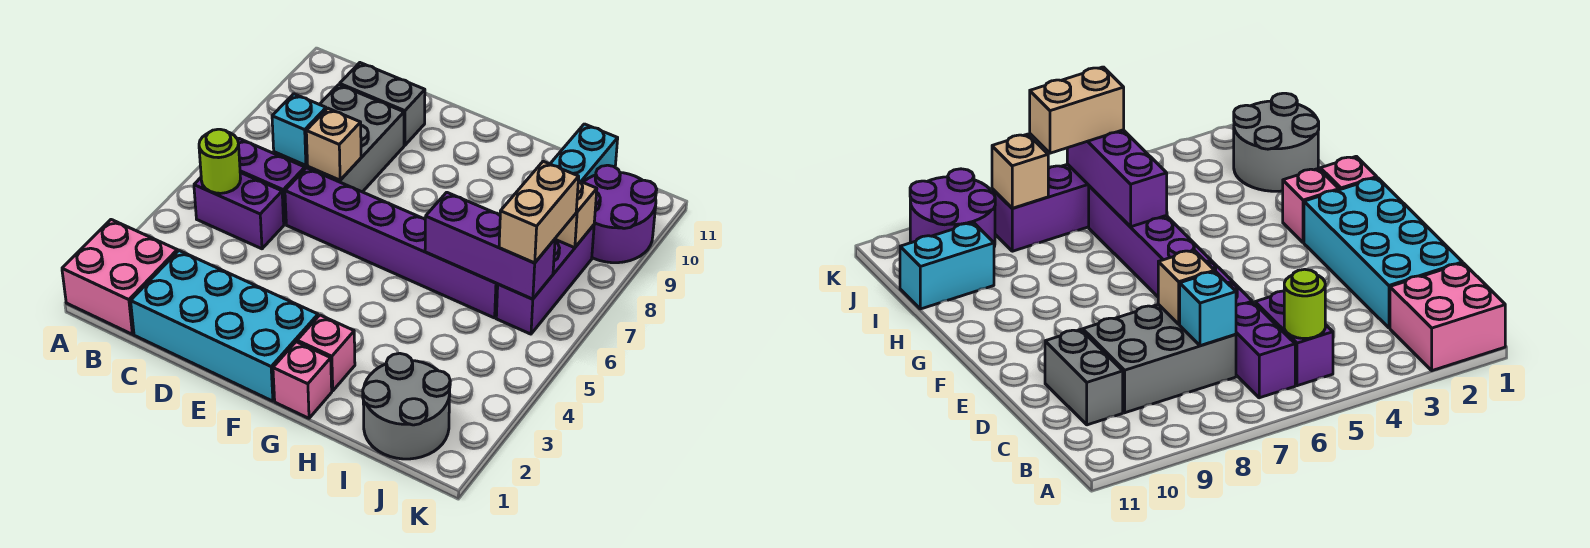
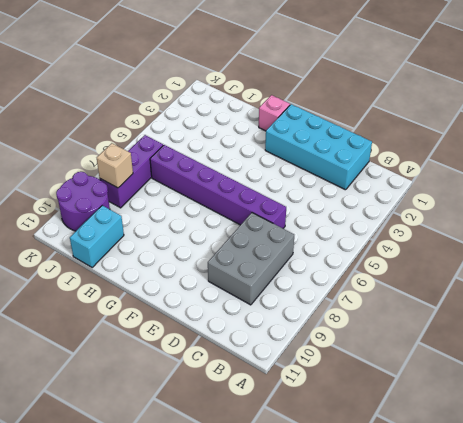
none -> pink 2x2 brick [62,220,177,334]
none -> purple 1x2 brick [194,173,284,249]
none -> purple 1x2 brick [238,139,305,224]

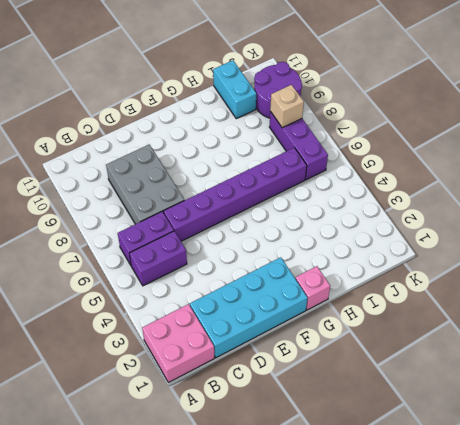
none -> grey 1x2 brick [340,63,425,145]
none -> pink 1x1 brick [297,315,355,391]
none -> grey 2x2 round brick [363,353,450,459]

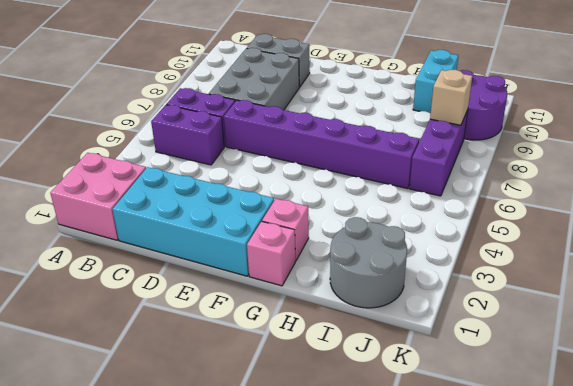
none -> lime 1x1 round brick [199,129,241,193]
none -> cyan 1x1 brick [272,94,326,165]
none -> tan 1x1 brick [306,108,361,180]

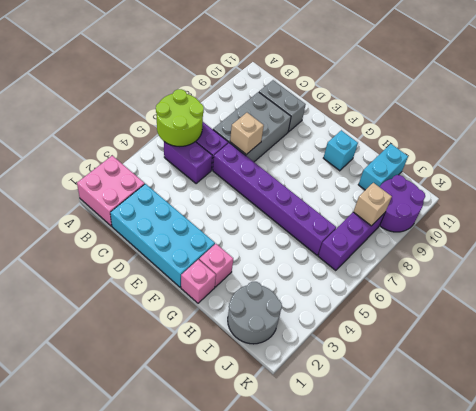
lime 2x2 round brick [156,89,204,146] -> lime 1x1 round brick [199,129,241,193]
cyan 1x1 brick [324,130,358,171] -> cyan 1x1 brick moved to [272,94,326,165]
none -> purple 1x3 brick [425,192,555,299]
none -> tan 1x2 brick [499,161,579,263]

